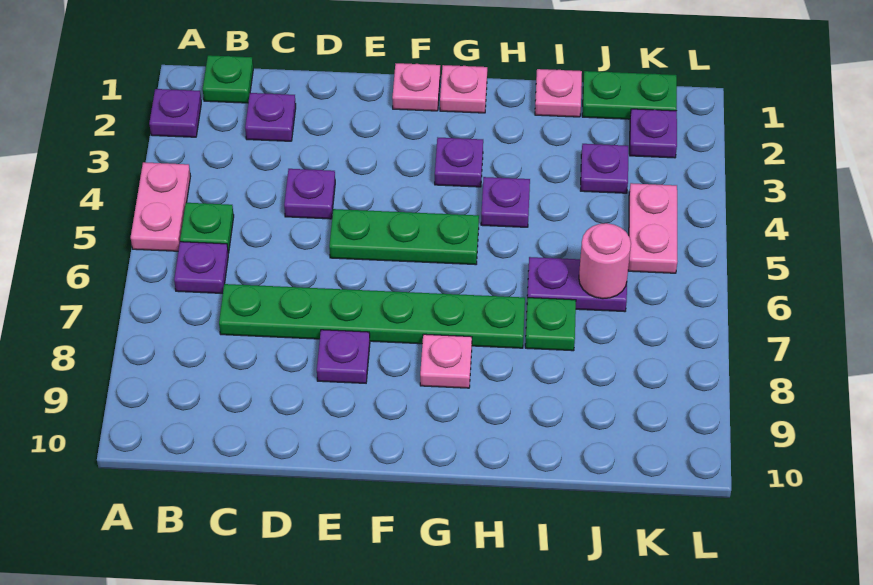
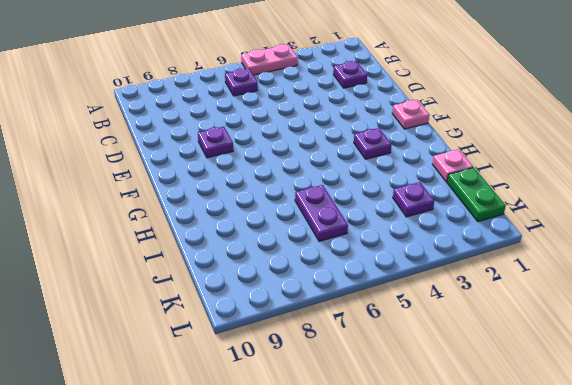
none -> purple 1x1 plate [149,89,201,137]
none -> green 1x1 plate [203,55,253,103]
none -> green 1x1 plate [180,203,234,253]

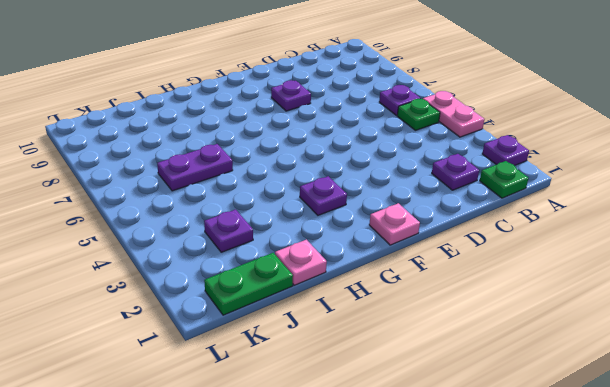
none -> green 1x6 plate [219,284,525,348]
none -> purple 1x1 plate [284,169,335,219]
none -> green 1x3 plate [329,209,479,265]

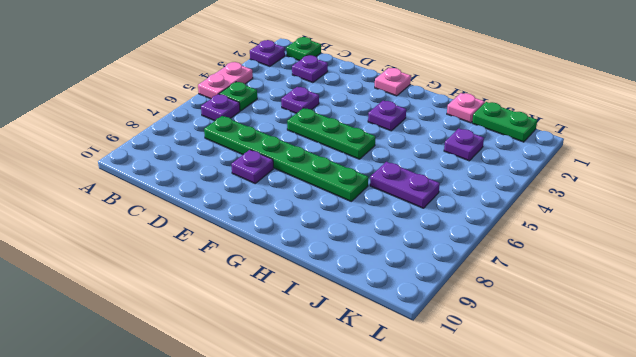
none -> pink 1x1 plate [440,65,487,113]
none -> pink 1x1 plate [420,334,472,388]
none -> purple 1x1 plate [481,177,530,227]

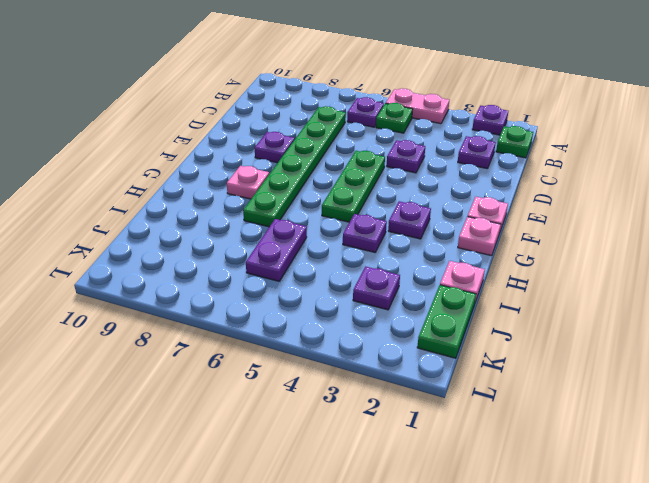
none -> green 1x1 plate [525,298,576,351]
none -> purple 1x1 plate [630,109,677,158]
none -> pink 1x2 plate [628,183,678,273]

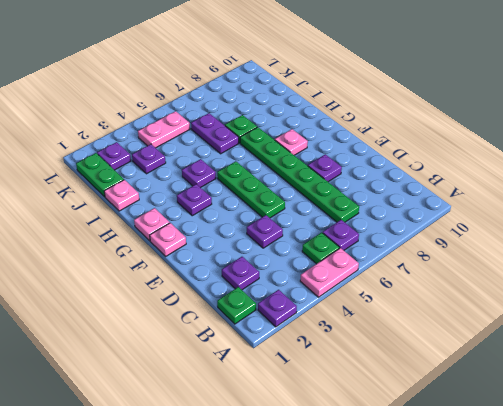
none -> pink 1x1 round brick [579,223,631,299]

